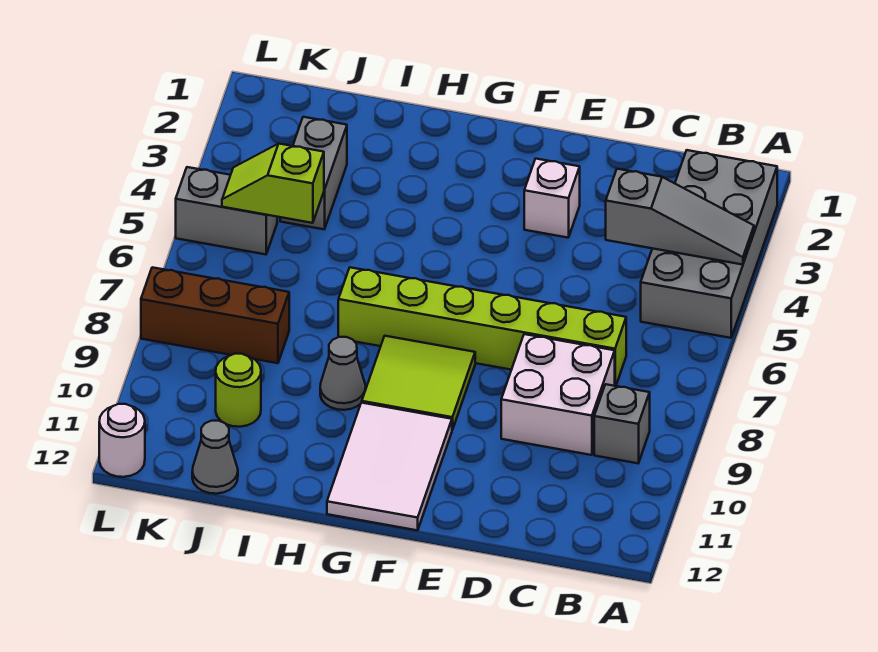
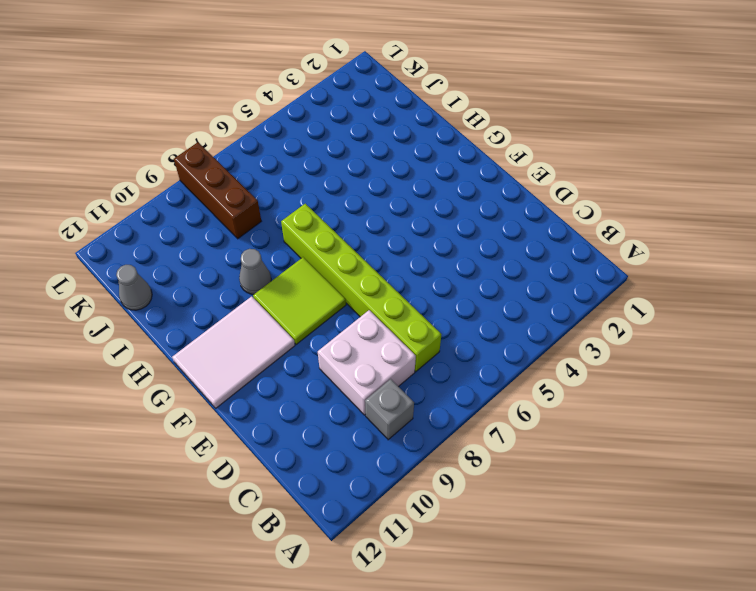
none -> grey 2x4 brick [641,150,777,338]
none -> white 1x1 brick [524,159,580,238]
none -> grey 1x2 brick [280,117,347,229]

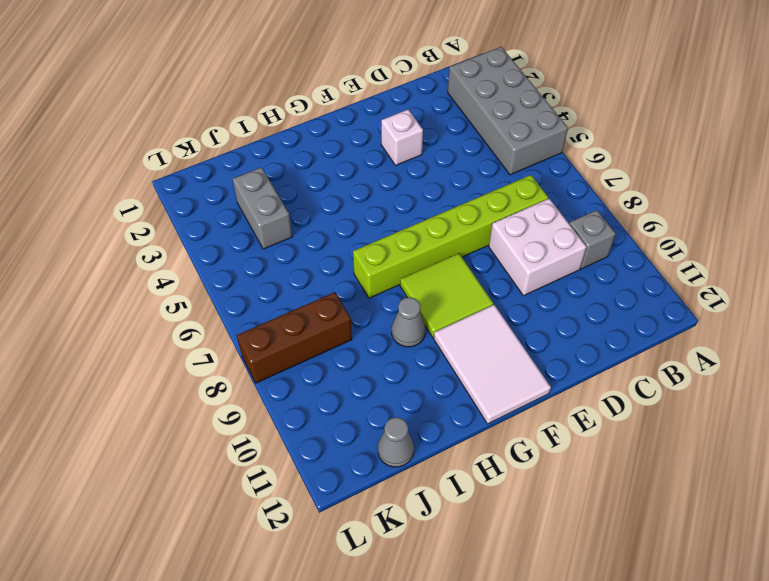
none -> lime 1x1 round brick [216,354,261,427]
none -> grey 1x2 brick [176,167,277,254]
none -> white 1x1 round brick [99,404,145,477]

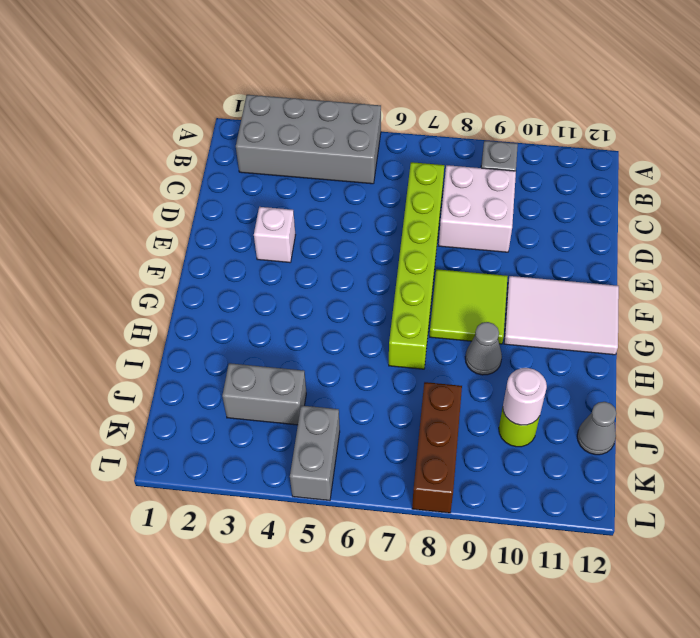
white 1x1 round brick [503,368,547,425] -> white 1x1 round brick moved to [99,404,145,477]
none -> grey 1x3 slope [606,169,754,265]
none -> lime 1x2 slope [222,144,324,223]

